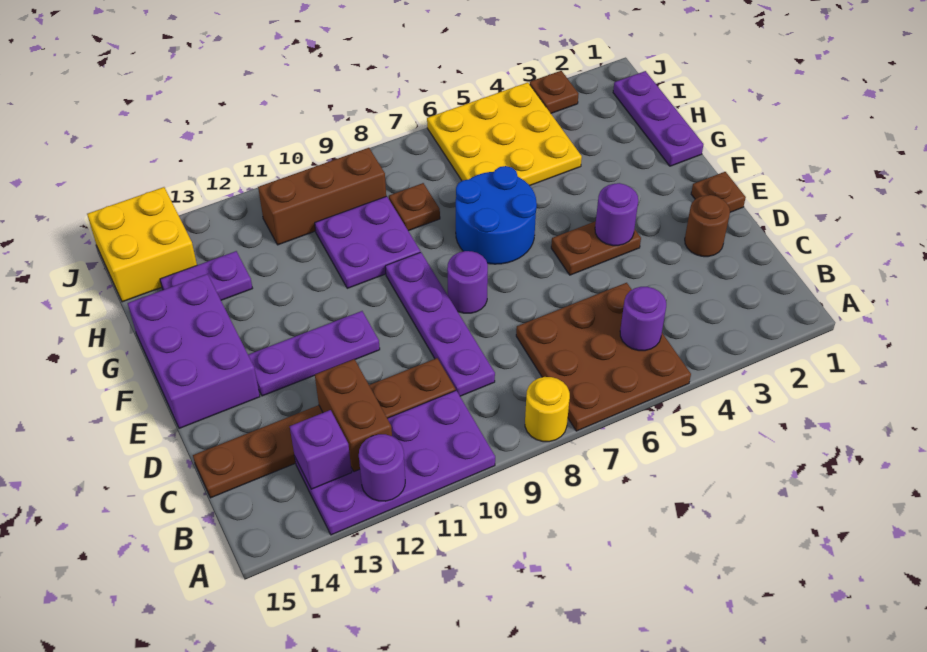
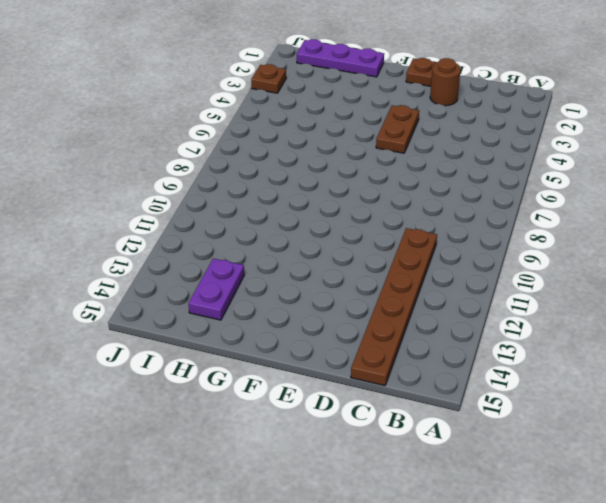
none -> brown 3x3 plate [516,283,691,431]
none -> yellow 1x1 round brick [525,377,570,442]
none -> purple 2x4 plate [295,391,495,535]

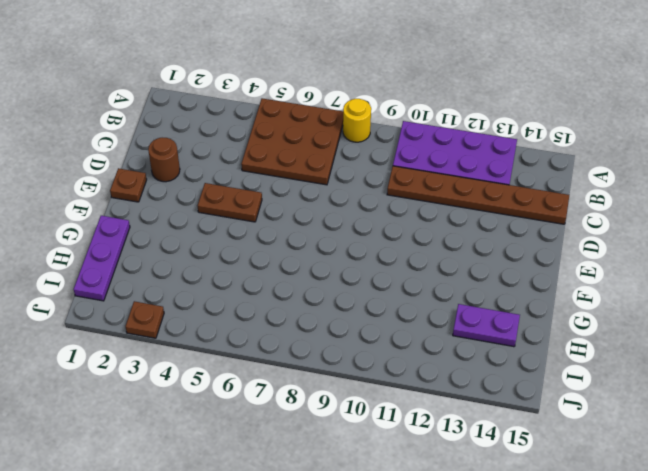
none -> purple 1x4 plate [385,252,495,396]
none -> purple 1x1 round brick [447,251,488,313]
none -> purple 1x3 plate [248,311,380,396]

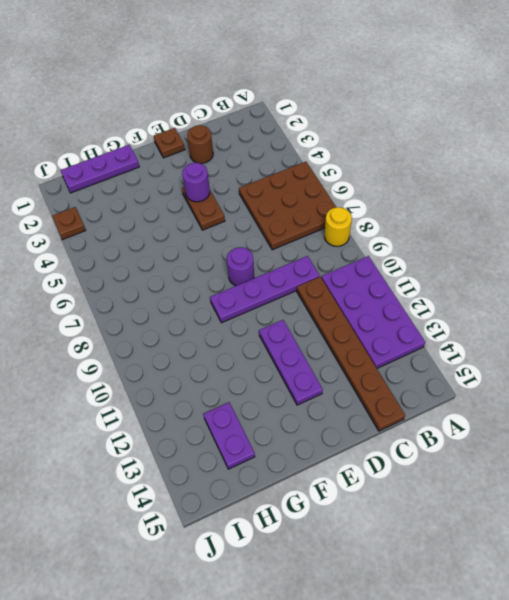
none -> purple 2x3 brick [128,274,260,428]
none -> blue 2x2 round brick [456,166,537,264]
none -> purple 2x2 plate [315,196,420,288]

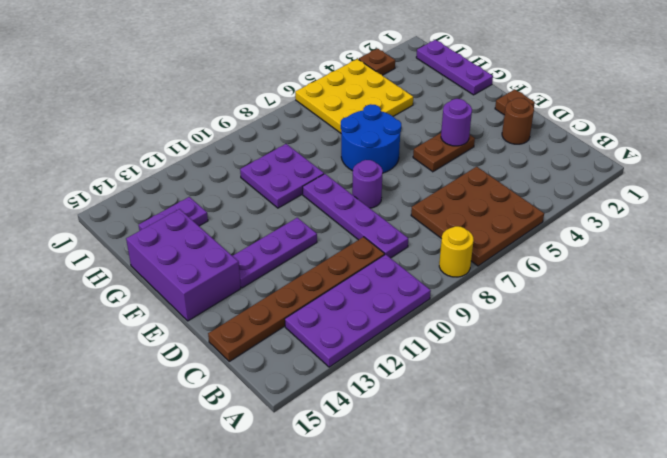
none -> brown 1x1 plate [389,183,440,231]
none -> brown 1x3 brick [258,148,386,245]
none -> yellow 2x2 brick [87,187,197,302]

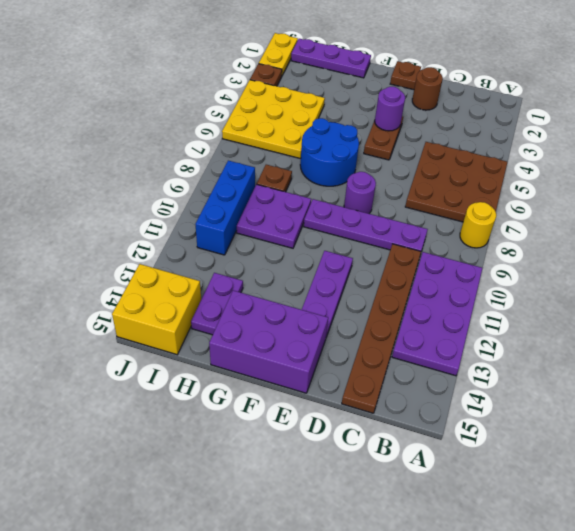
blue 1x3 brick [195,161,255,255] -> brown 1x3 brick [258,148,386,245]
yellow 1x2 plate [259,33,298,75] -> none
none -> purple 1x1 round brick [359,434,405,501]
none -> purple 1x1 round brick [620,287,666,351]
none -> brown 1x2 brick [315,359,392,472]

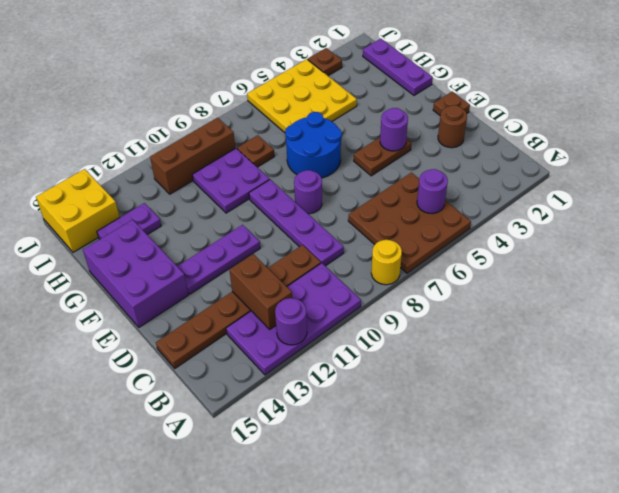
none -> purple 1x1 brick [290,410,352,489]

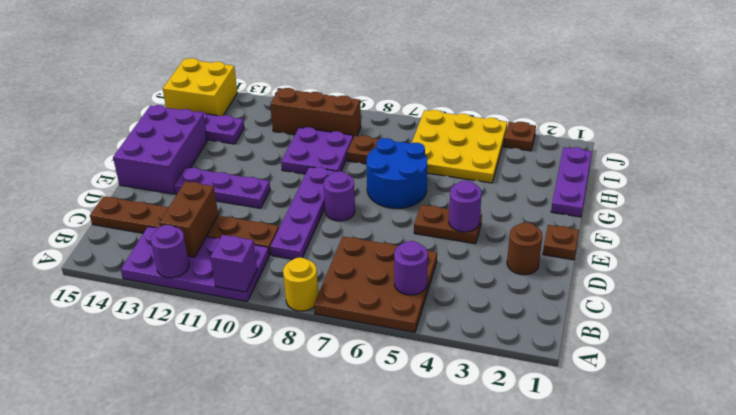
purple 1x1 brick [210,235,257,292] -> purple 1x1 brick moved to [290,410,352,489]

